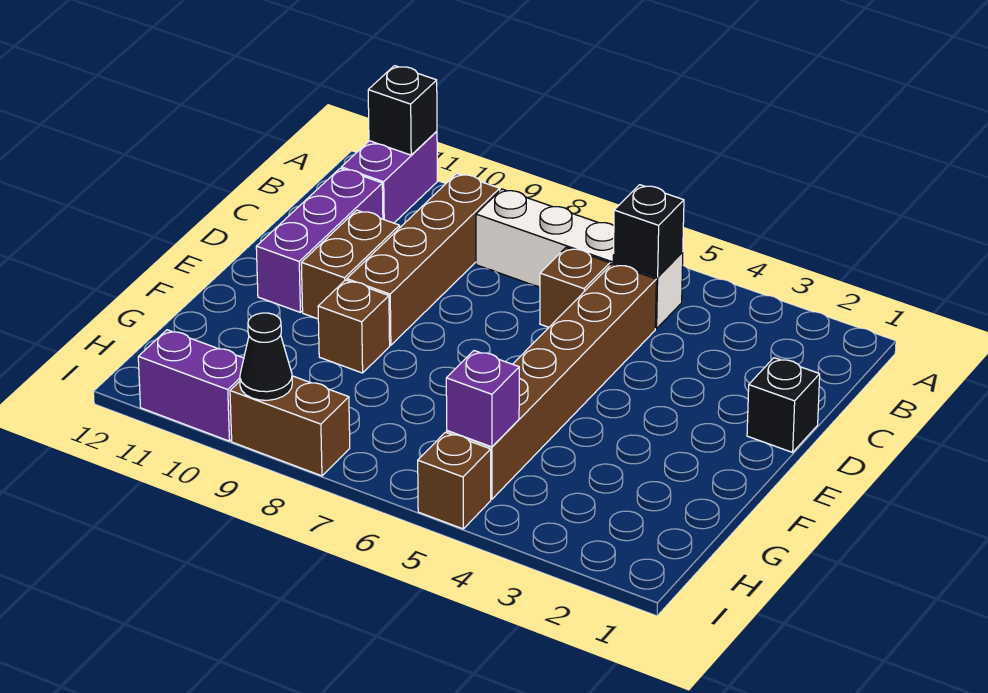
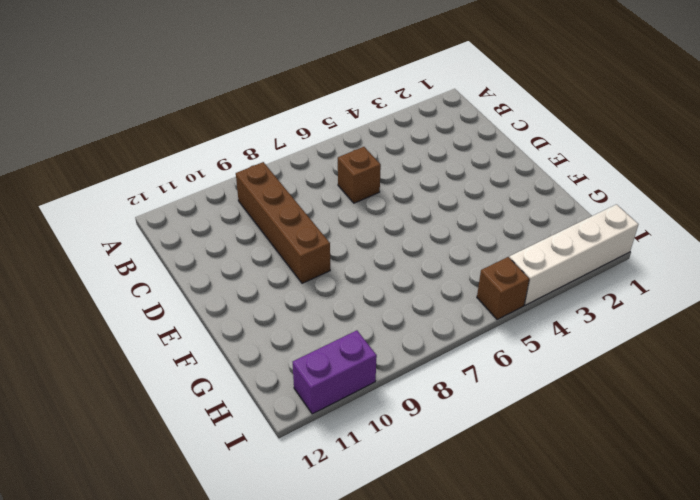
white 1x4 brick [509,204,638,305] -> white 1x4 brick moved to [476,189,683,329]
none -> purple 1x2 brick [341,131,437,223]
none -> brown 1x6 brick [447,264,656,499]
none -> purple 1x3 brick [256,168,383,312]

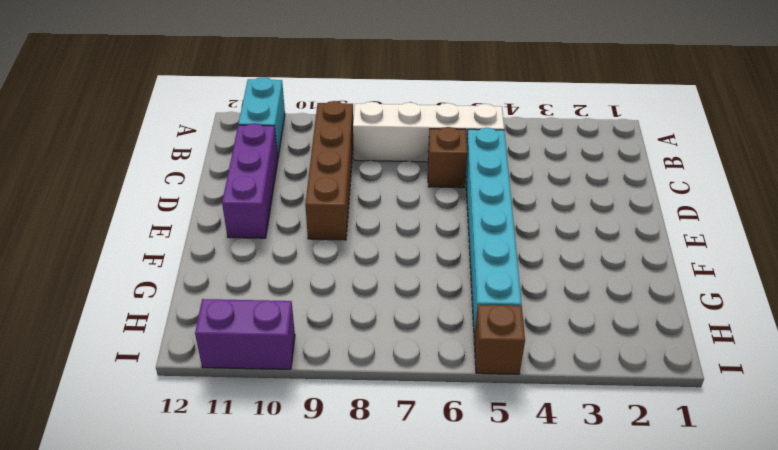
cyan 1x2 brick [238,77,285,156] -> purple 1x2 brick [341,131,437,223]
cyan 1x6 brick [466,128,522,336] -> brown 1x6 brick [447,264,656,499]
none -> black 1x1 brick [747,358,820,452]
none -> brown 1x2 brick [301,210,400,319]
none -> brown 1x1 brick [318,280,390,373]

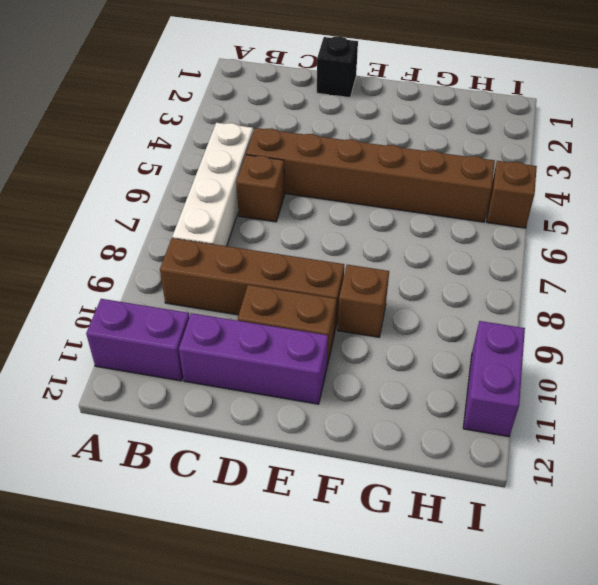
none -> brown 1x2 brick [230,376,350,476]
none -> black 1x1 brick [368,66,437,155]
none -> black 1x1 brick [613,185,684,277]

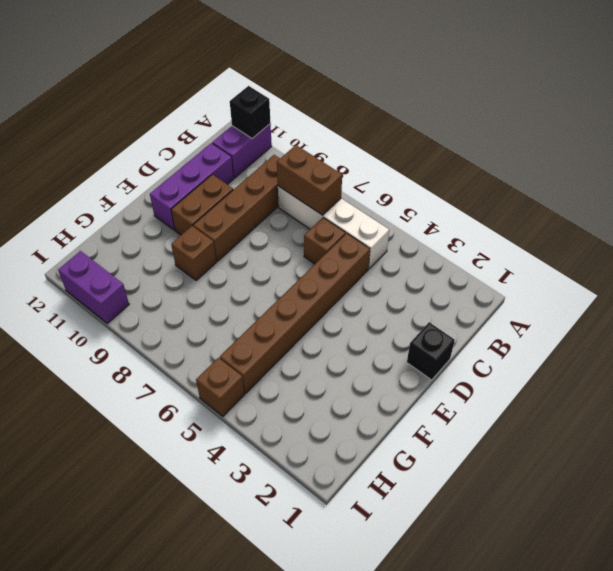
brown 1x2 brick [277,145,342,215] -> brown 1x2 brick moved to [230,376,350,476]
none -> black 1x1 brick [613,185,684,277]
none -> purple 1x1 brick [446,351,519,447]
none -> black 1x1 cone [240,313,292,400]

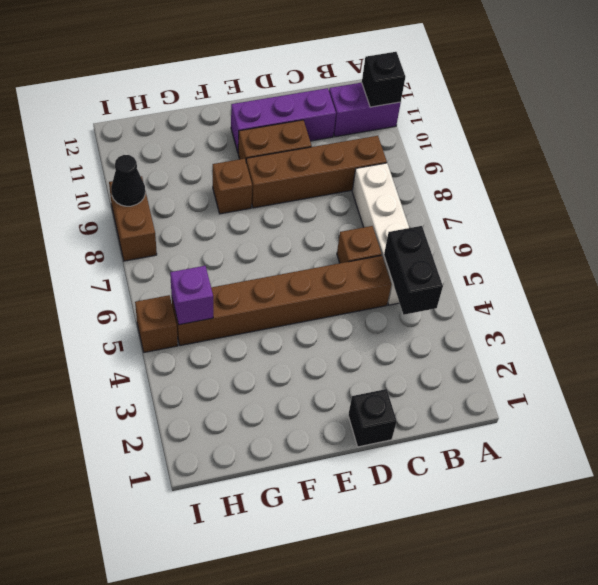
black 1x2 brick [384,226,443,315] -> black 1x1 brick [613,185,684,277]
none -> purple 1x2 brick [138,330,244,441]

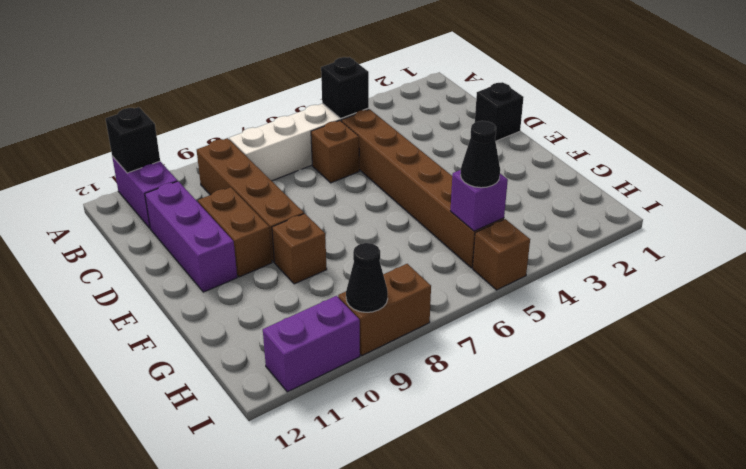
black 1x1 cone [460,121,500,188] -> none

